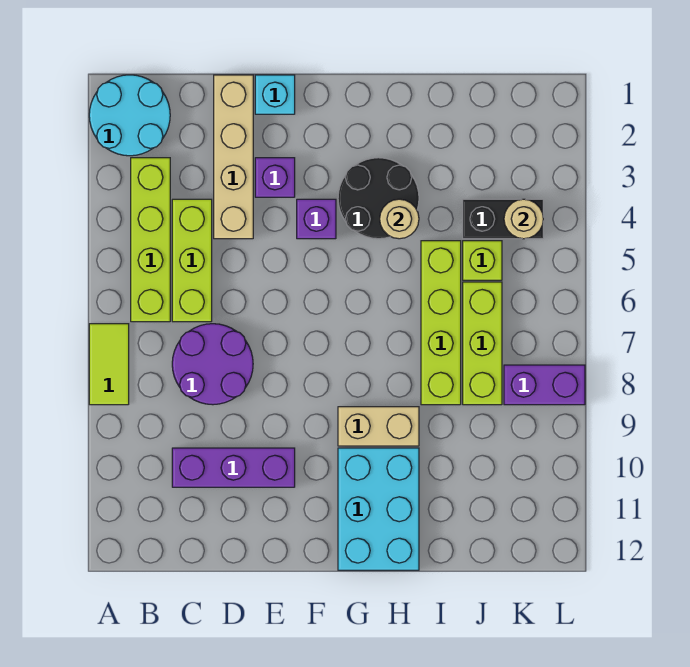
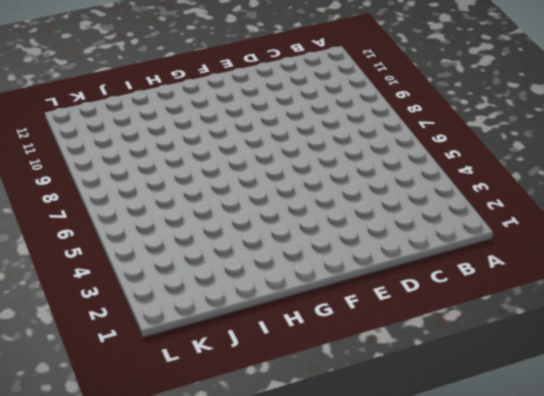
none -> cyan 2x2 round brick [89,75,170,156]
none -> lime 1x2 tile [89,324,129,405]
none -> lime 1x4 brick [131,158,170,322]

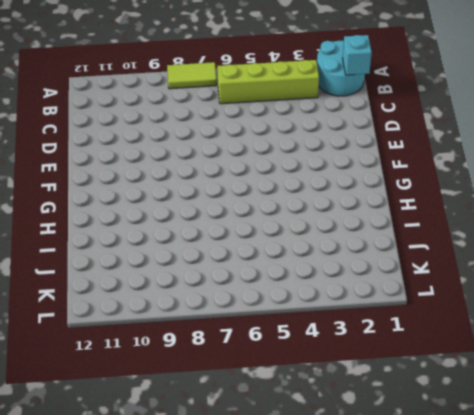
cyan 1x1 brick [343,35,372,75] -> cyan 1x1 brick moved to [255,75,295,114]
none -> lime 1x3 brick [172,199,212,322]
none -> purple 2x2 round brick [172,324,253,405]
none -> purple 1x3 brick [172,448,295,487]

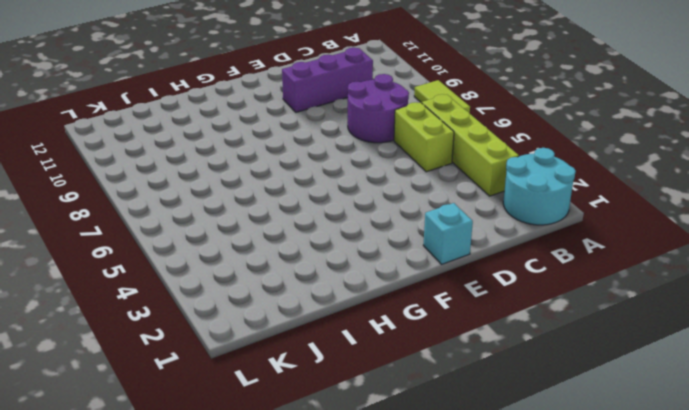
lime 1x2 brick [394,102,454,172] -> lime 1x3 brick [172,199,212,322]
none -> tan 1x4 brick [214,75,253,239]
none -> purple 1x1 brick [255,158,295,197]
none -> purple 1x1 brick [297,199,336,239]

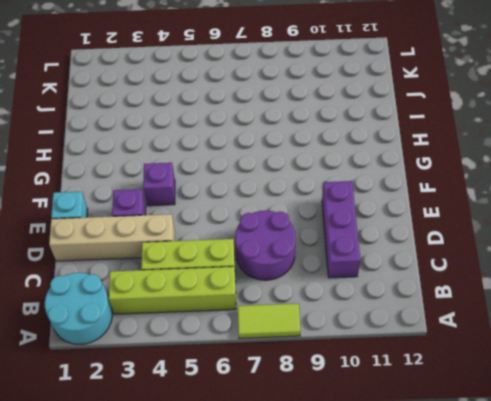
none -> black 2x2 round brick [338,158,419,239]
none -> tan 1x2 brick [338,407,419,446]
none -> cyan 2x3 brick [338,448,419,570]

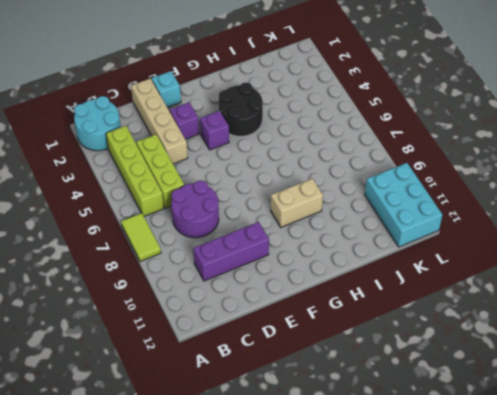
cyan 2x3 brick [365,163,442,247] -> cyan 2x3 brick moved to [338,448,419,570]
none -> lime 1x4 brick [421,241,461,405]
none -> black 1x2 brick [463,199,543,239]
none -> lime 1x1 brick [463,241,502,280]

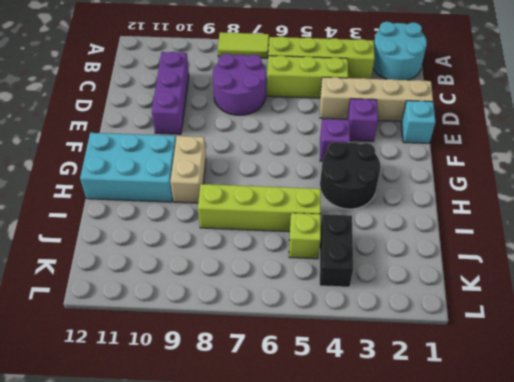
none -> lime 1x3 brick [463,282,502,405]
none -> purple 1x2 brick [504,365,585,405]
none -> tan 1x1 round brick [380,199,419,239]

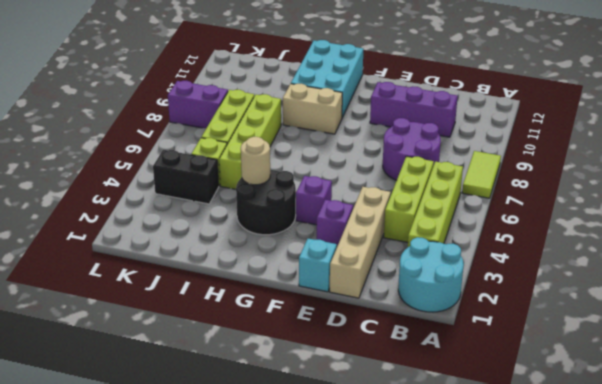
none -> tan 1x1 round brick [504,199,543,239]

